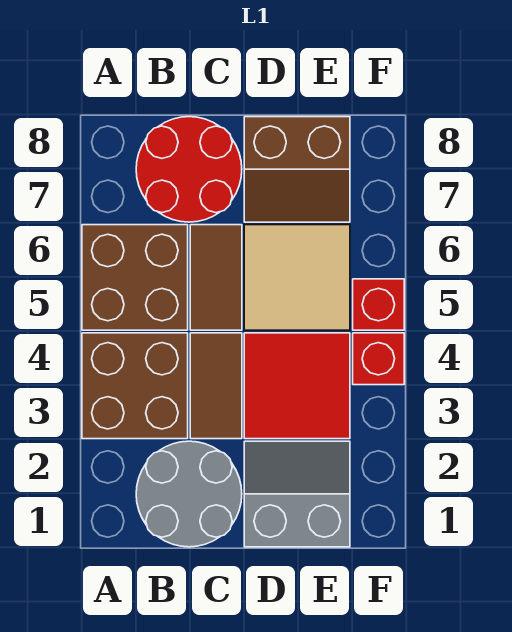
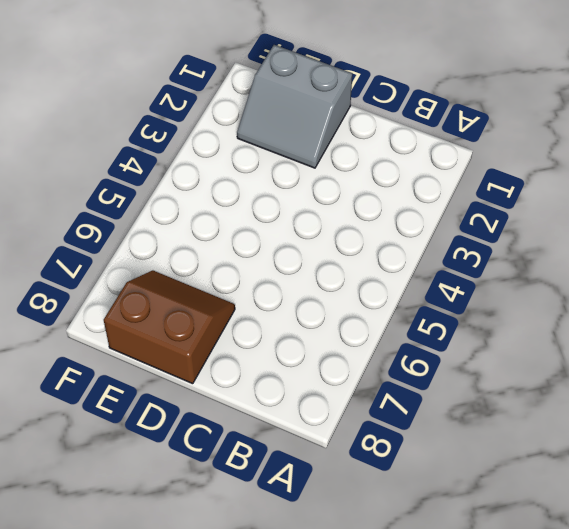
none -> brown 2x2 brick [82,333,188,439]
none -> brown 2x2 brick [82,225,188,330]
none -> grey 2x2 round brick [136,441,242,547]

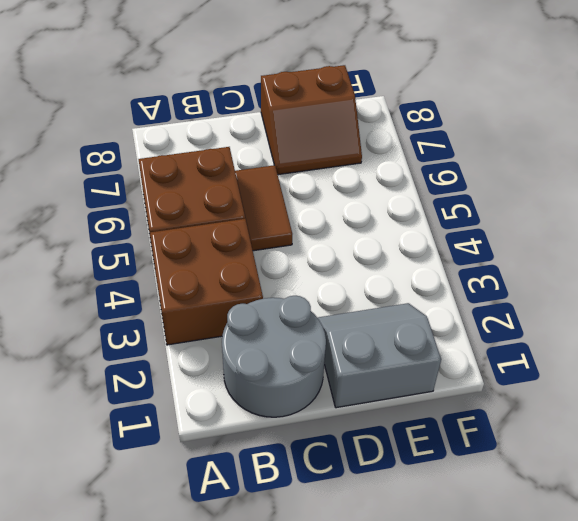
none -> red 2x2 round brick [136,117,242,222]
none -> brown 1x2 tile [190,333,242,439]
none -> red 2x2 tile [244,333,350,439]

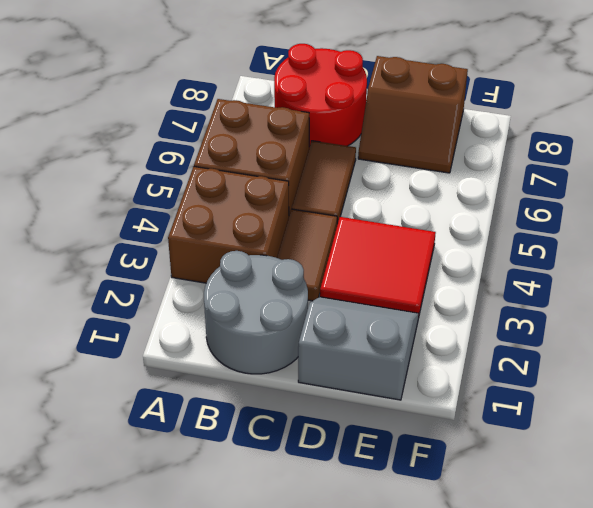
none -> tan 2x2 tile [244,225,350,330]
none -> red 1x1 brick [353,333,404,385]
none -> red 1x1 brick [353,279,404,330]

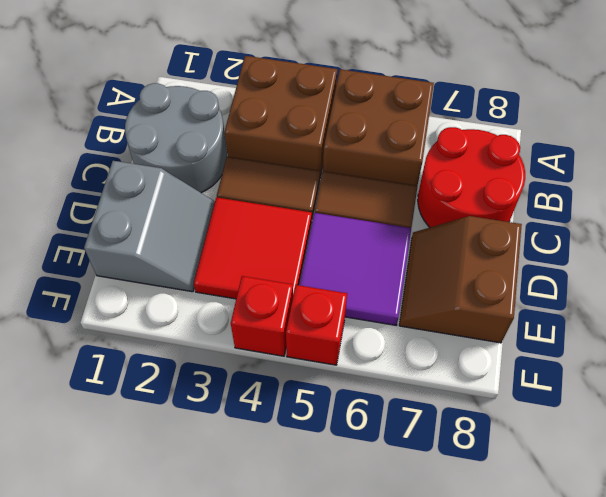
purple 2x2 tile [300,213,411,325] -> tan 2x2 tile [244,225,350,330]

